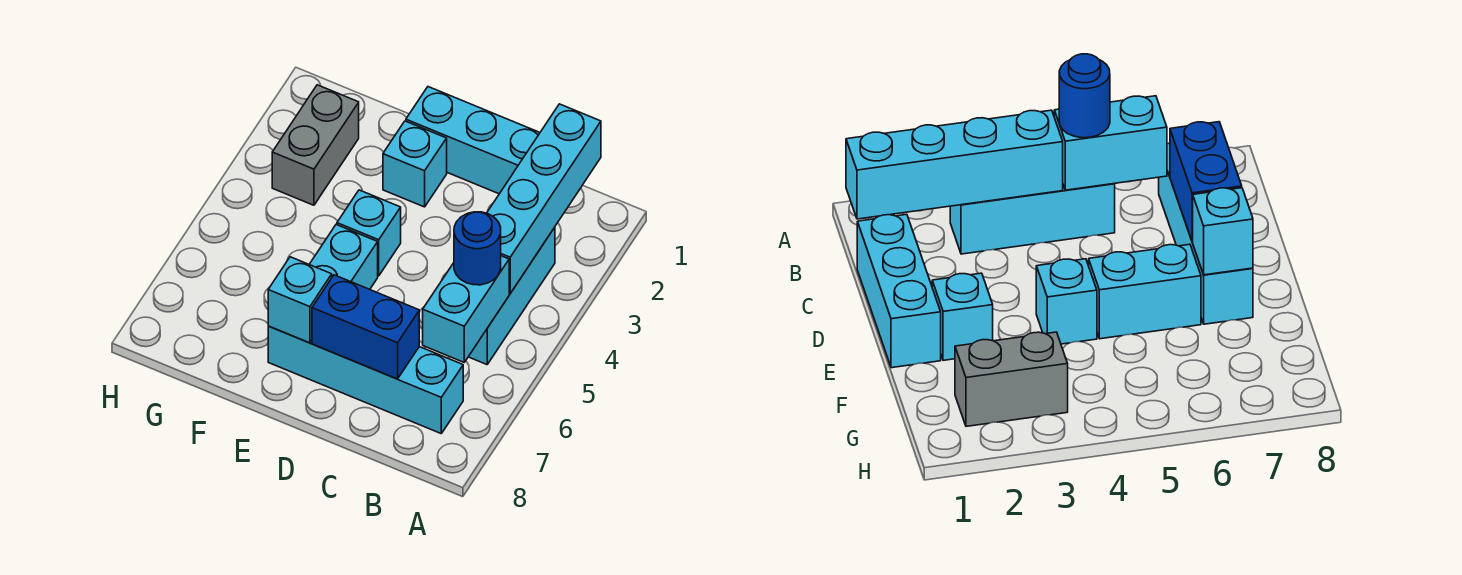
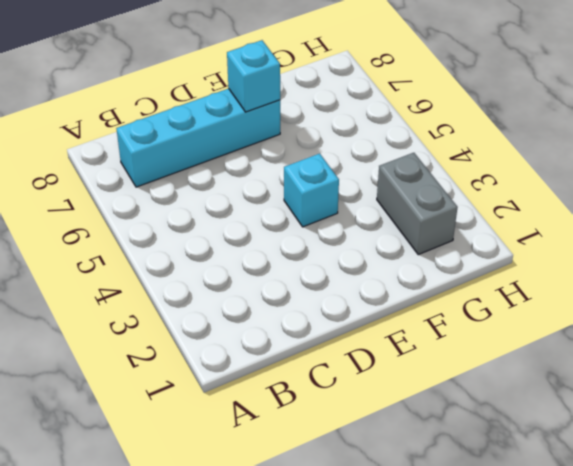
none -> cyan 1x3 brick [469,227,555,364]
none -> cyan 1x3 brick [406,87,540,194]
none -> cyan 1x1 brick [383,121,447,207]

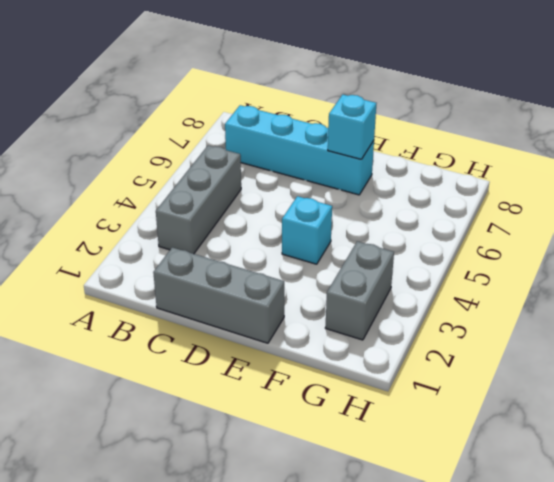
grey 1x3 brick [156,145,241,254] -> cyan 1x3 brick [469,227,555,364]
grey 1x3 brick [153,247,284,343] -> cyan 1x3 brick [406,87,540,194]
none -> cyan 1x1 brick [383,121,447,207]
none -> cyan 1x2 brick [309,225,378,289]
none -> cyan 1x4 brick [487,104,601,293]

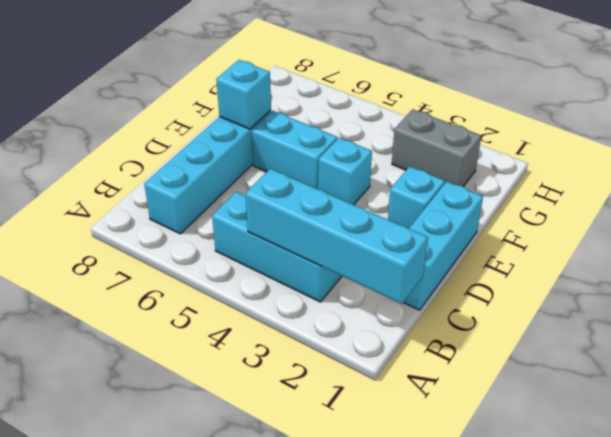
none -> cyan 1x2 brick [423,256,509,362]
none -> blue 1x2 brick [312,275,419,379]
none -> blue 1x1 round brick [454,212,501,285]

